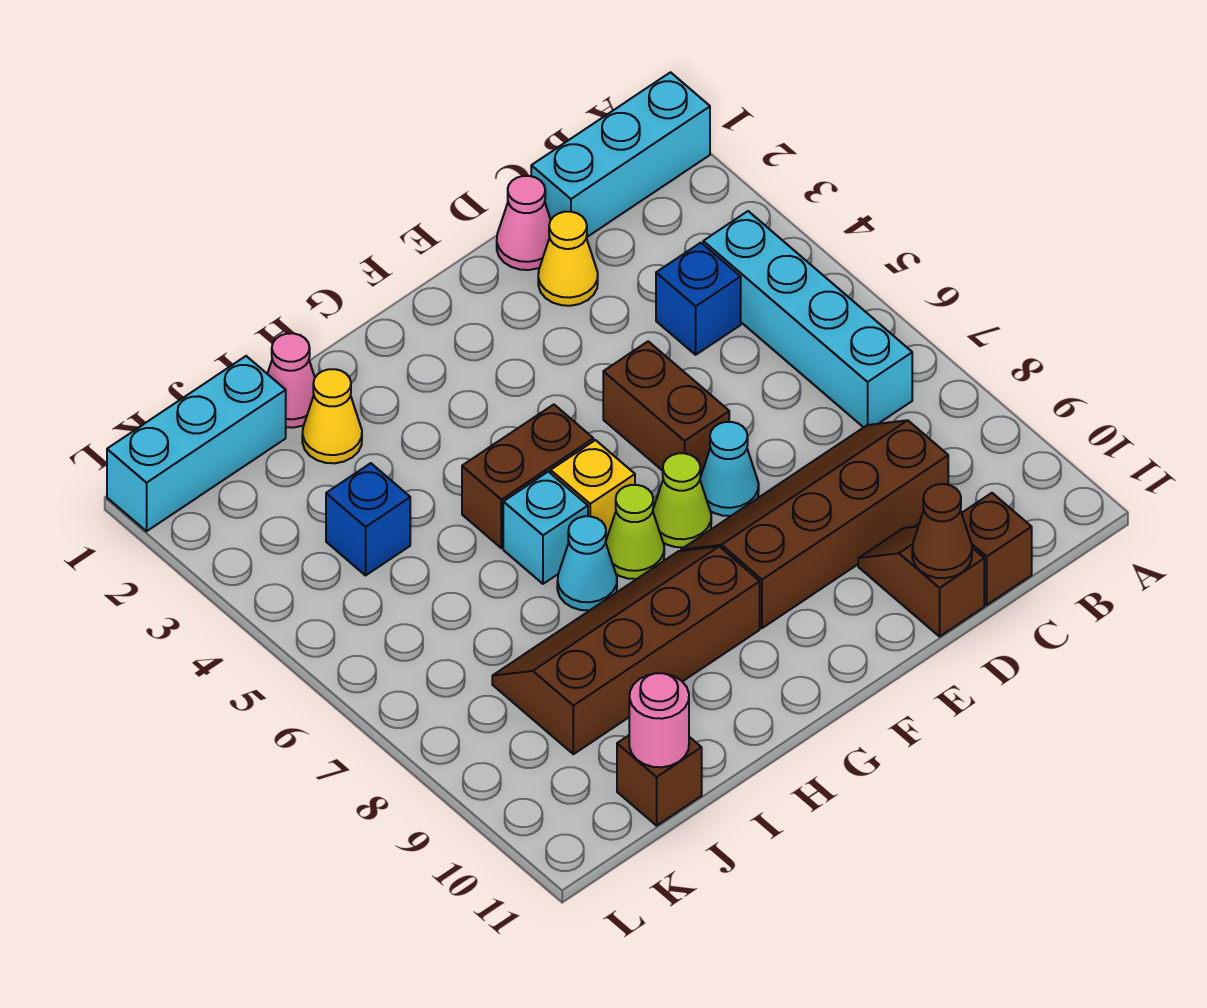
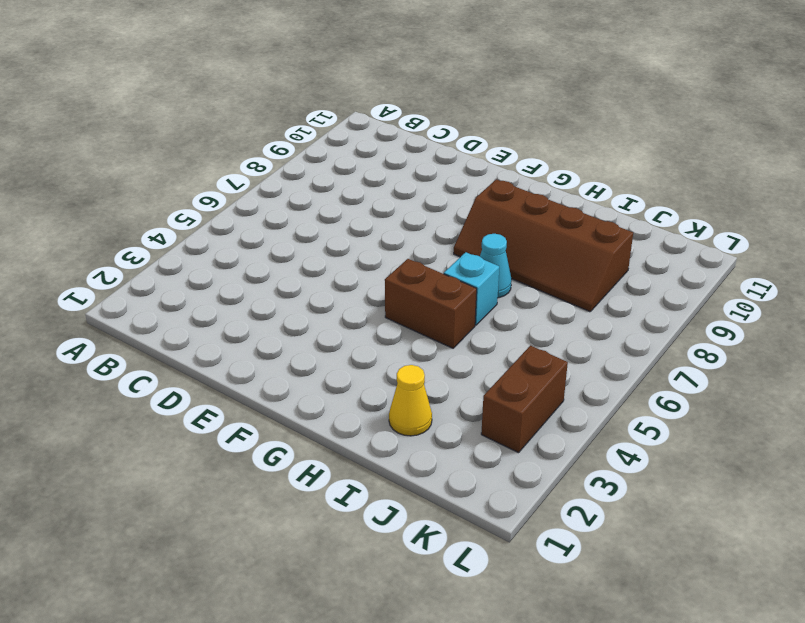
brown 1x2 brick [481,346,568,453] -> brown 1x2 brick moved to [603,341,729,477]
none -> cyan 1x3 brick [531,72,710,238]
none -> cyan 1x4 brick [703,211,912,427]
none -> blue 1x1 brick [656,243,741,355]

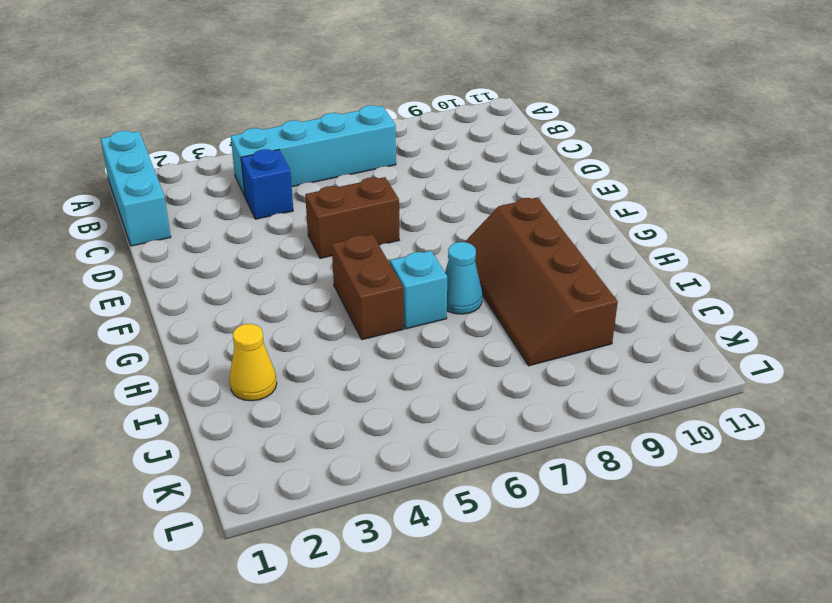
none -> brown 2x4 slope [681,420,948,628]
none -> brown 1x1 brick [962,493,1032,605]
none -> pink 1x1 cone [497,176,551,270]

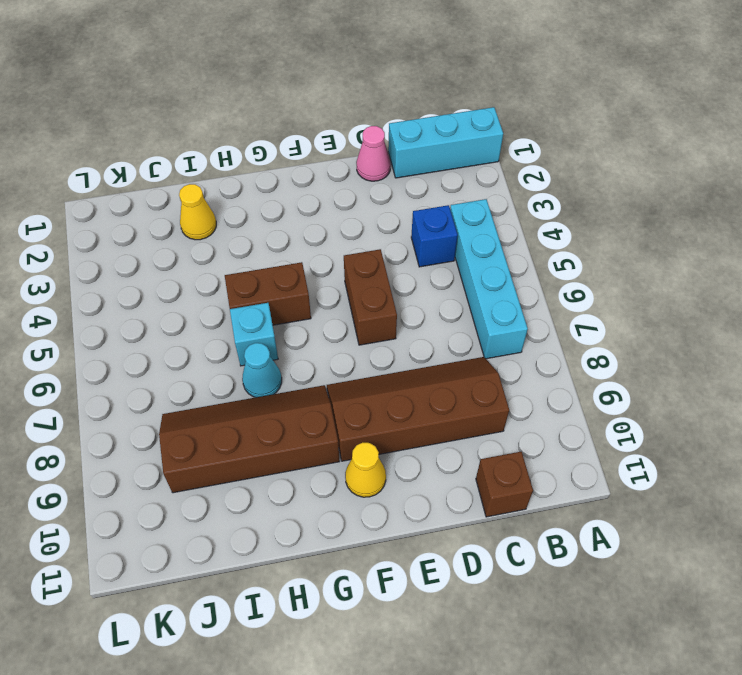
yellow 1x1 cone [345,443,386,497] -> yellow 1x1 cone moved to [538,212,598,306]
none -> brown 1x2 slope [858,526,984,637]
none -> cyan 1x1 cone [700,422,759,516]
none -> lime 1x1 cone [653,453,711,547]

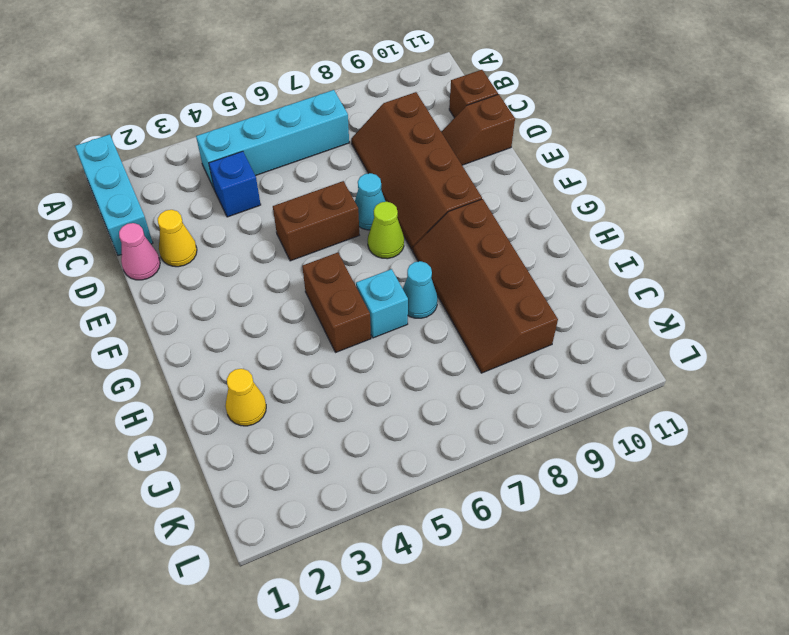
none -> yellow 1x1 brick [551,440,635,539]
none -> lime 1x1 cone [606,485,664,579]
none -> pink 1x1 cone [268,333,315,428]

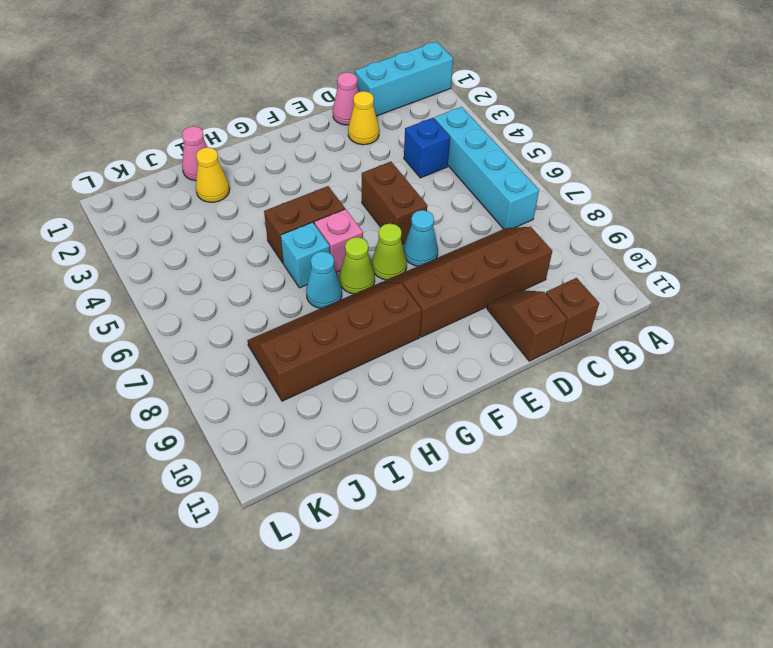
pink 1x1 brick [314,209,363,272] -> yellow 1x1 brick [551,440,635,539]
none -> cyan 1x3 brick [107,356,286,531]
none -> blue 1x1 brick [326,463,410,575]
none -> brown 1x1 brick [617,736,702,826]

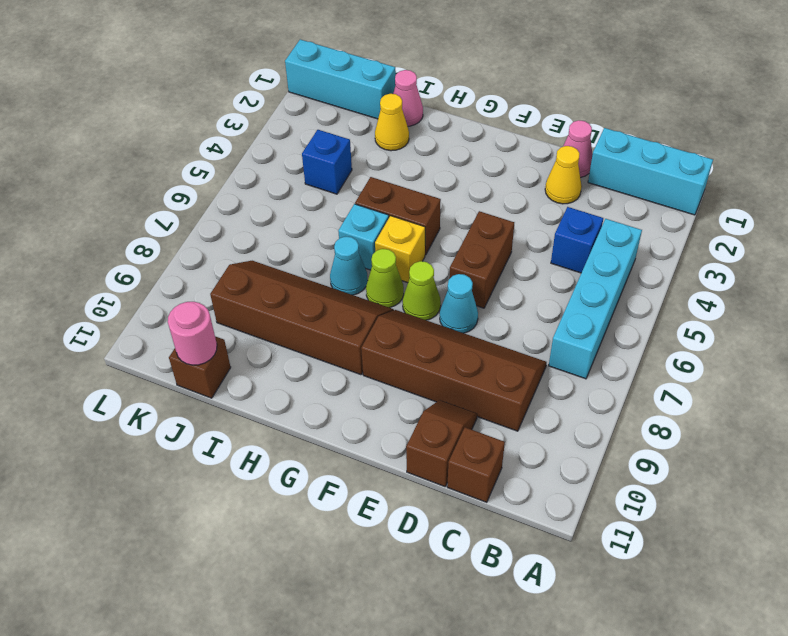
none -> brown 1x1 cone [912,484,972,578]

